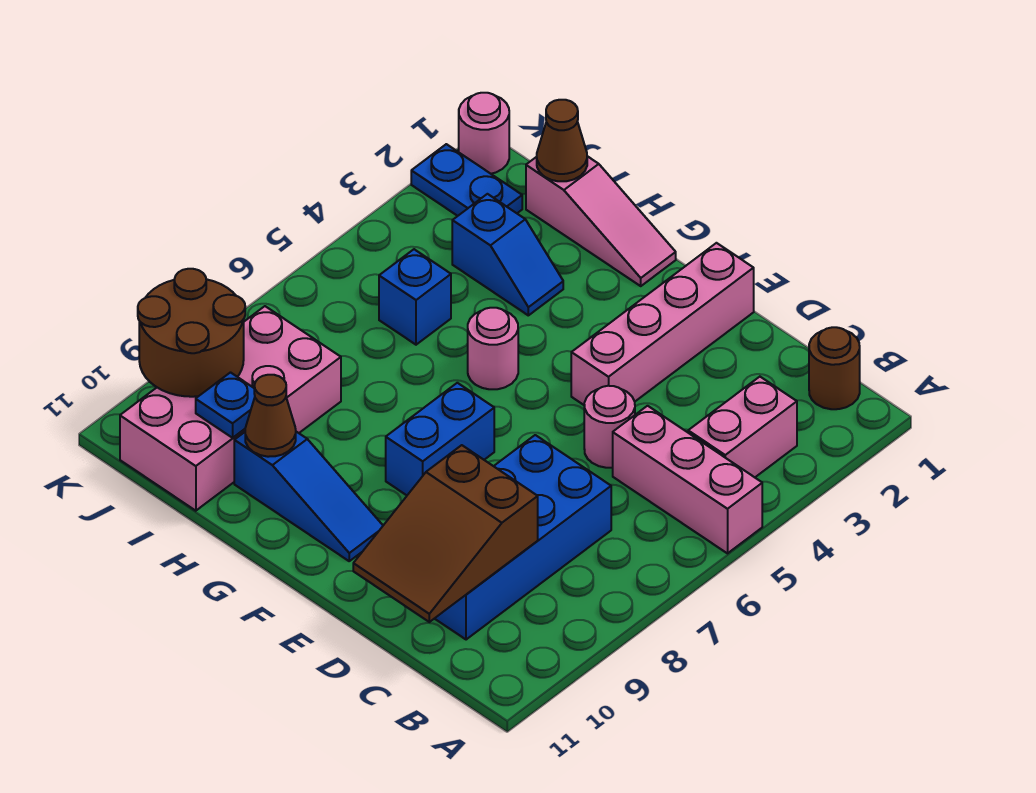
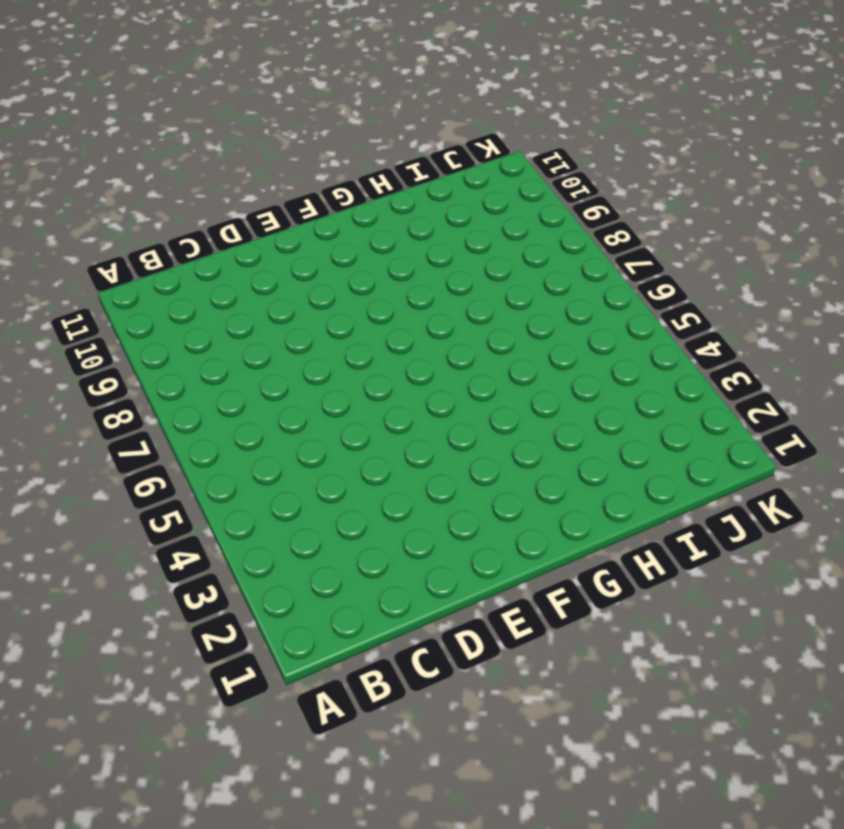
none -> pink 1x3 brick [613,406,762,553]
none -> brown 1x1 round brick [809,327,860,409]
none -> pink 1x2 brick [688,377,797,477]

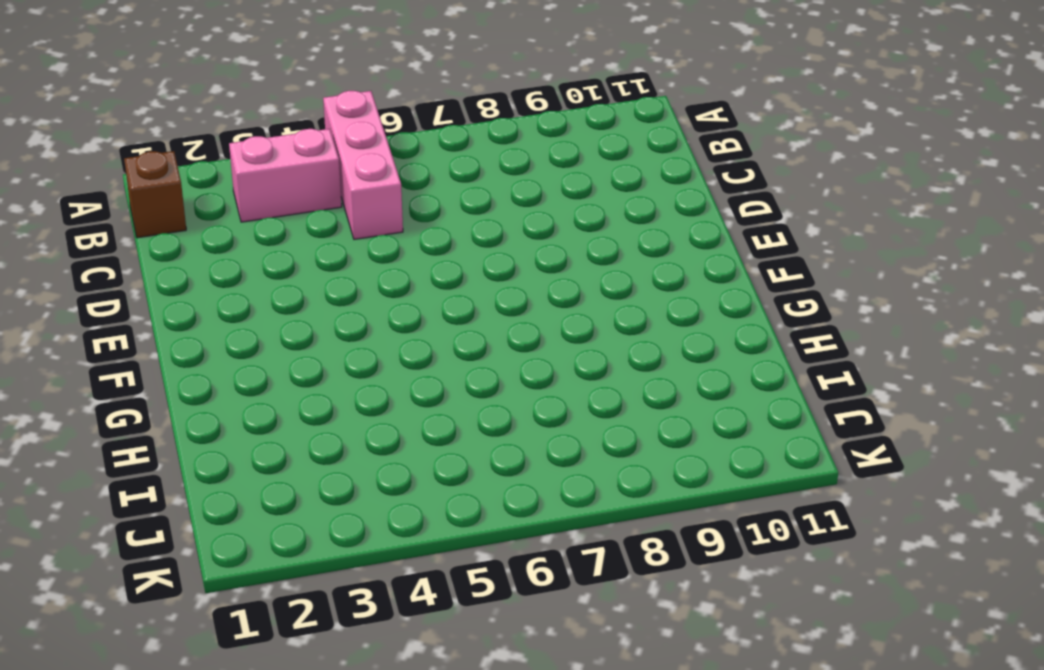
brown 1x1 brick [124,151,186,238] -> brown 1x1 round brick [809,327,860,409]
none -> blue 2x4 brick [435,435,611,640]
none -> pink 1x1 round brick [584,386,635,468]
none -> pink 1x4 brick [571,243,754,405]

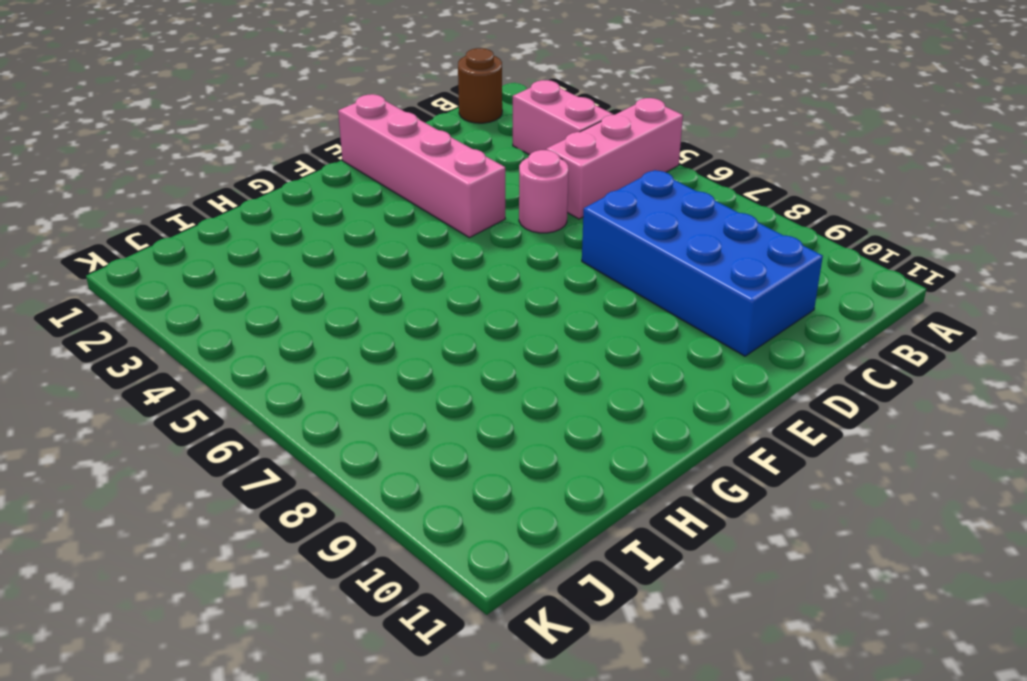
none -> blue 1x2 brick [386,383,494,495]
none -> blue 1x3 slope [234,432,383,561]
none -> pink 1x3 slope [526,156,676,286]

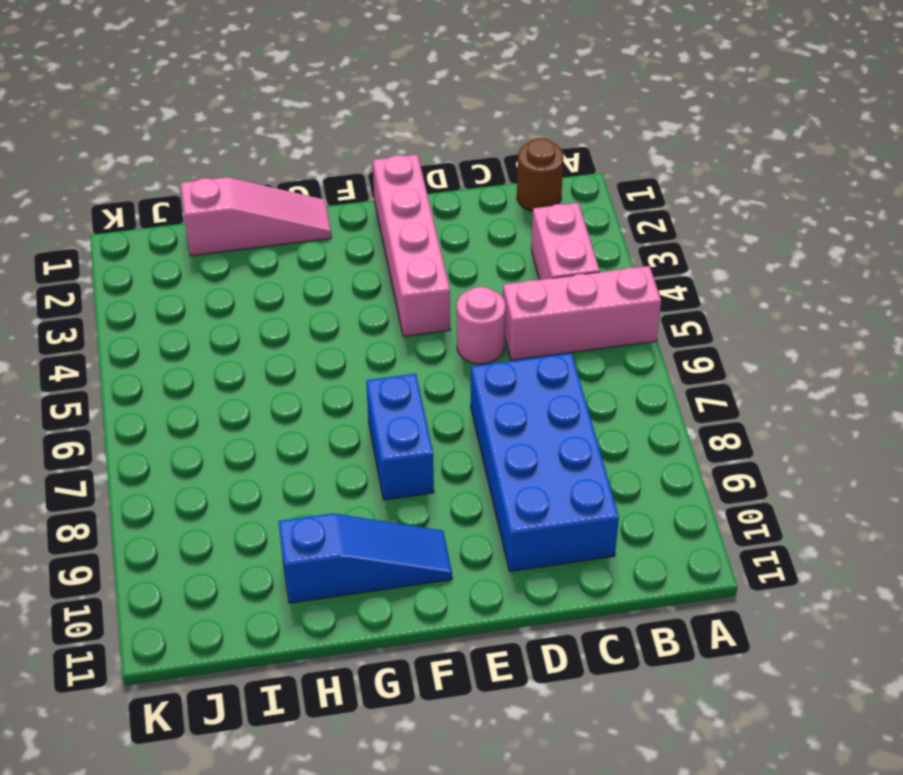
none -> pink 1x1 round brick [468,308,518,389]
none -> blue 1x2 slope [452,194,563,315]
none -> blue 1x1 brick [379,249,451,345]

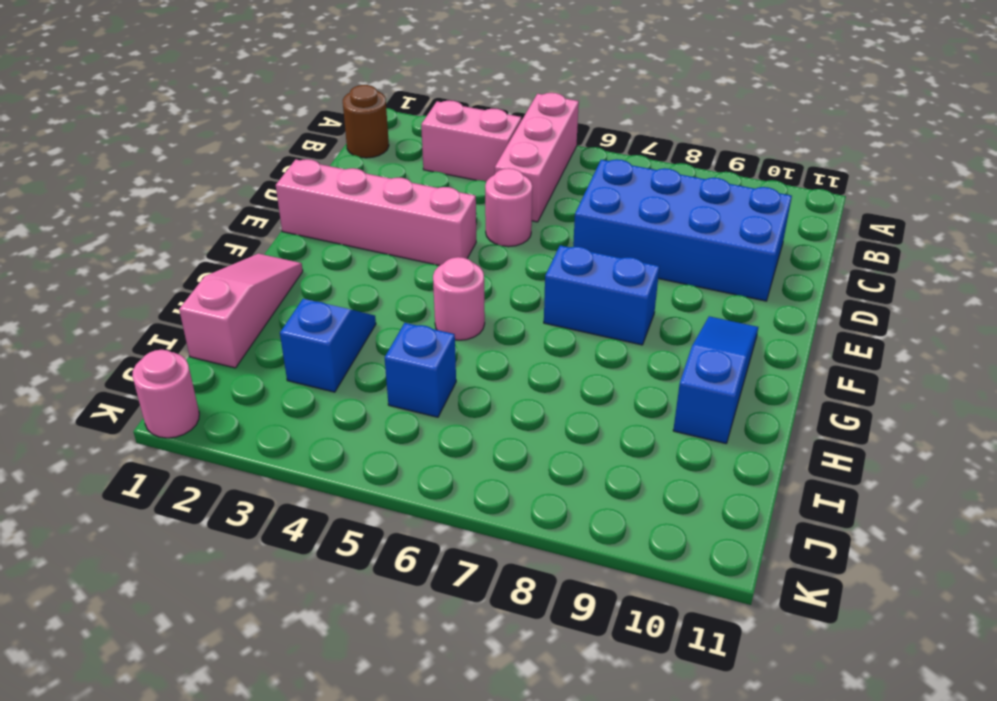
none -> pink 2x4 brick [120,306,341,511]
none -> blue 1x2 plate [411,144,522,216]
none -> brown 2x3 slope [353,445,538,622]

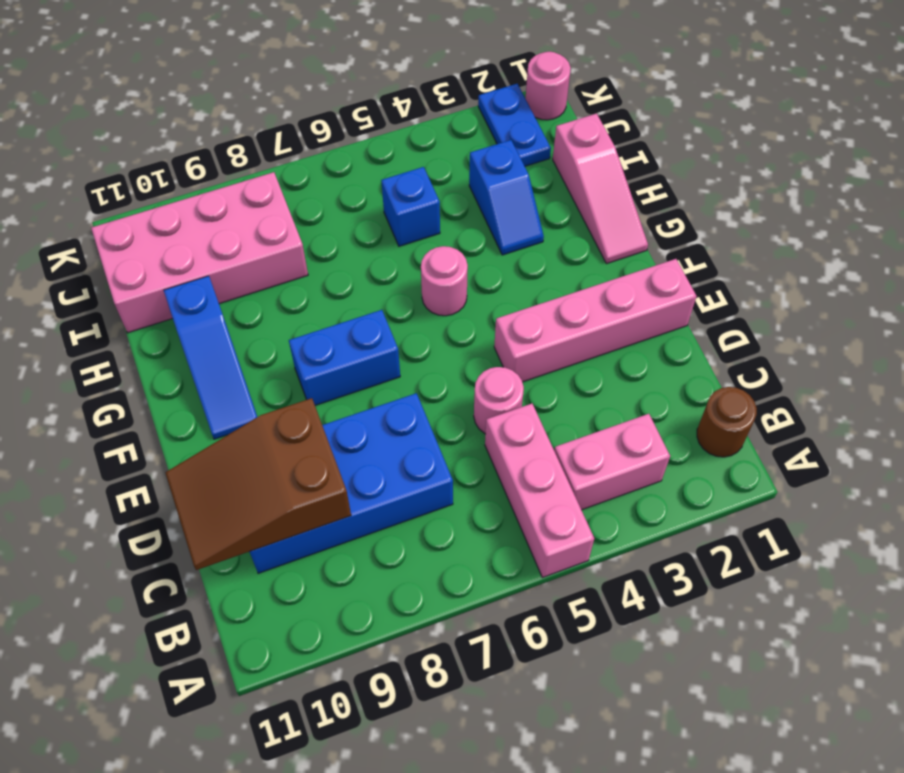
none -> brown 1x1 cone [245,375,296,457]
none -> brown 1x1 cone [537,100,587,181]
none -> blue 1x1 plate [196,373,255,438]

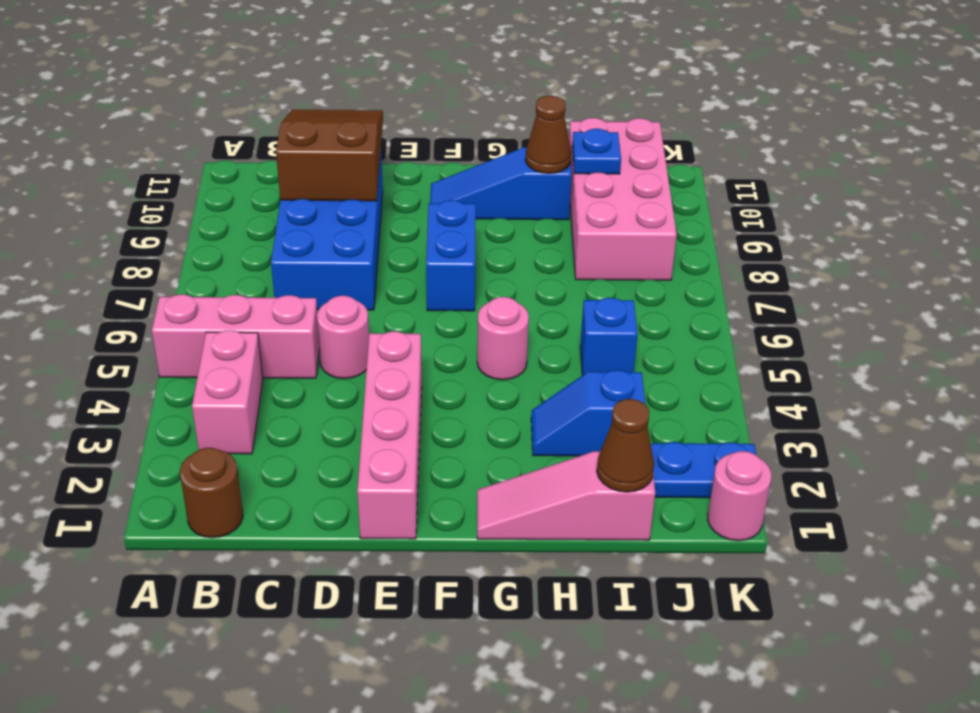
none -> brown 2x2 round brick [138,269,245,397]

